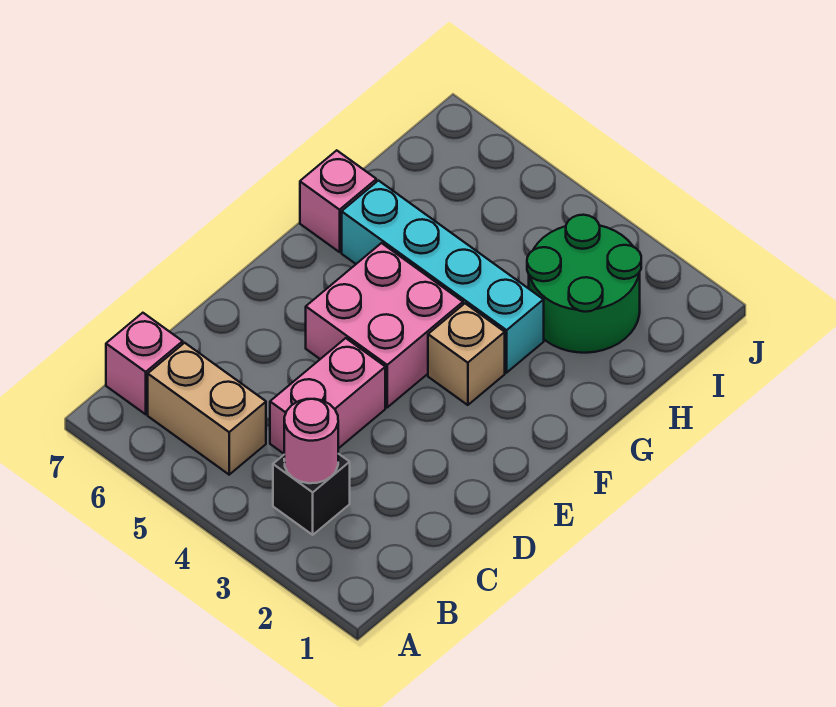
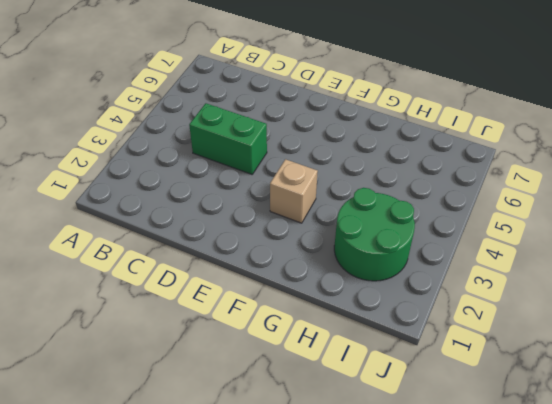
green 1x2 brick [189,103,267,174] -> pink 1x2 brick [270,338,385,454]
none -> black 1x1 brick [273,454,350,535]
none -> tan 1x2 brick [148,343,266,475]

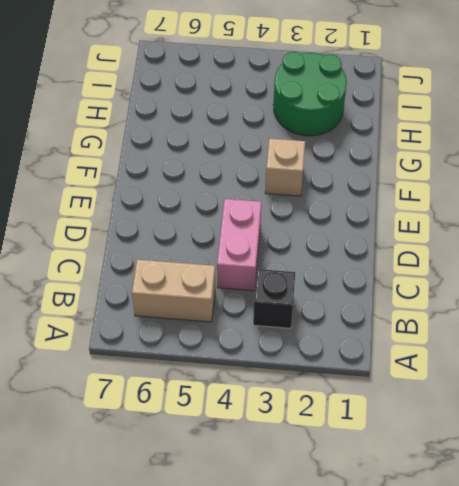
none -> pink 1x1 brick [106,313,183,414]
none -> pink 2x2 brick [306,243,463,407]

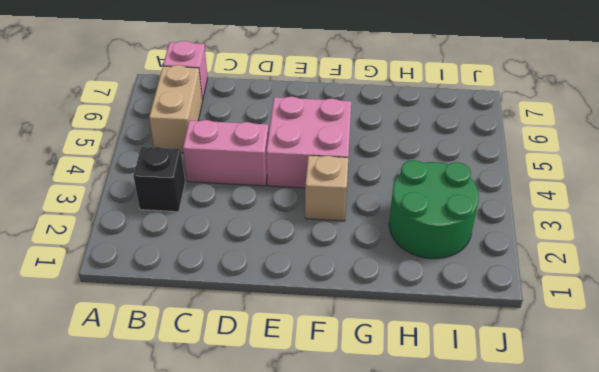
none -> cyan 1x4 brick [342,181,544,373]
none -> pink 1x1 brick [300,150,376,252]

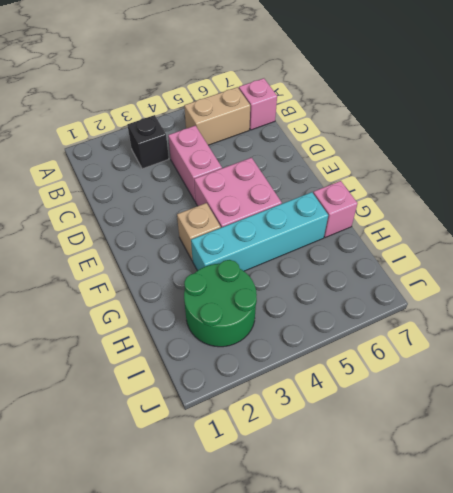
none -> pink 1x1 round brick [284,399,338,483]

